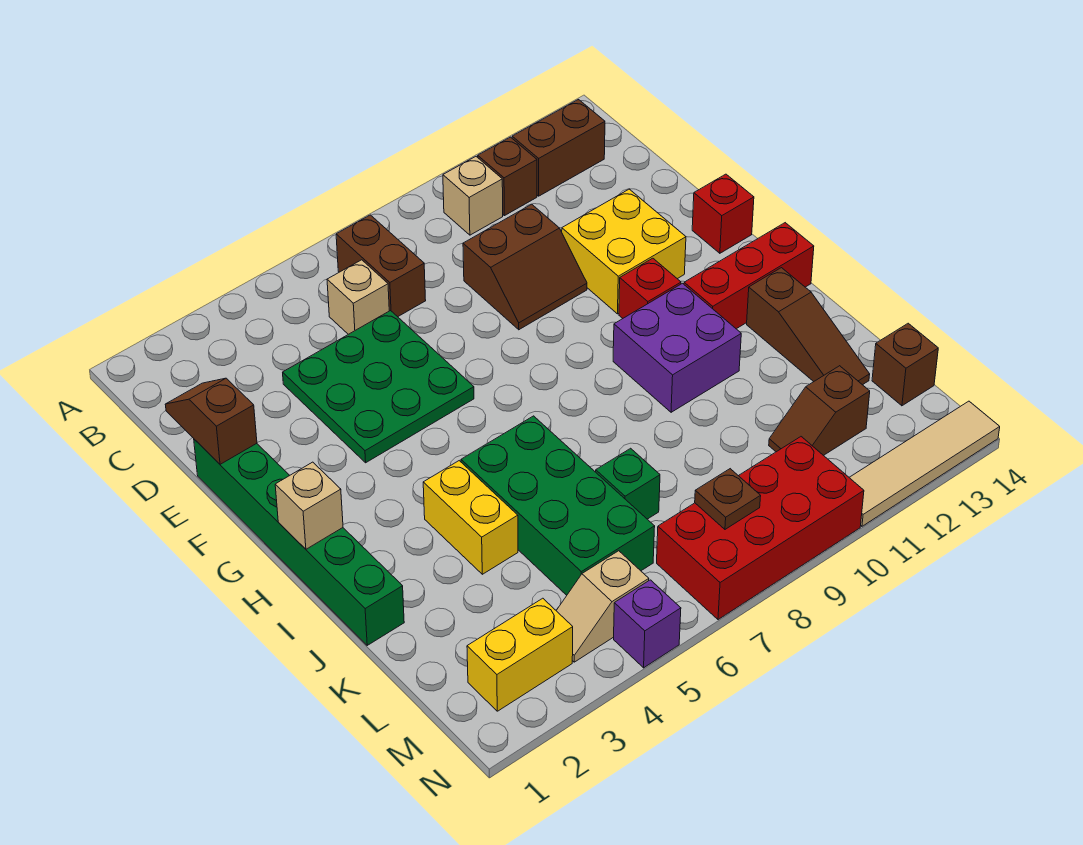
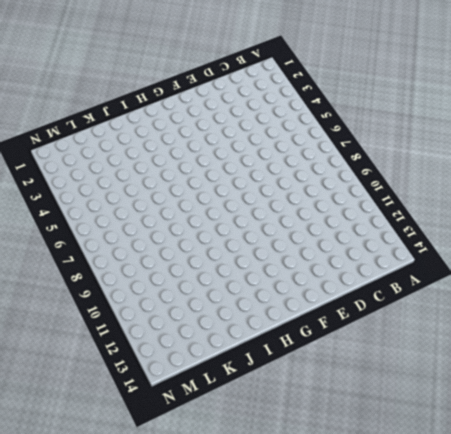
none -> brown 1x2 brick [336,215,426,317]
none -> tan 1x1 brick [443,157,503,235]
none -> brown 1x1 brick [478,137,537,216]

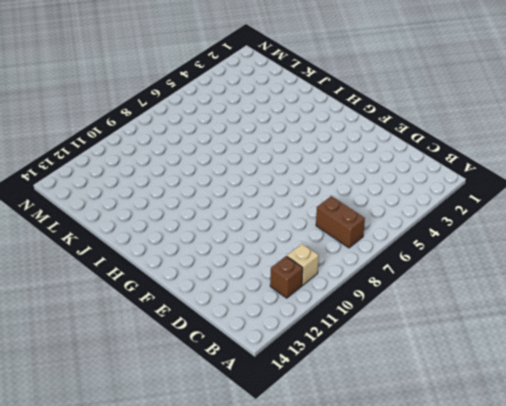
none -> brown 1x2 brick [512,100,605,196]
none -> tan 1x1 brick [327,260,389,334]
none -> green 3x3 plate [283,311,474,463]

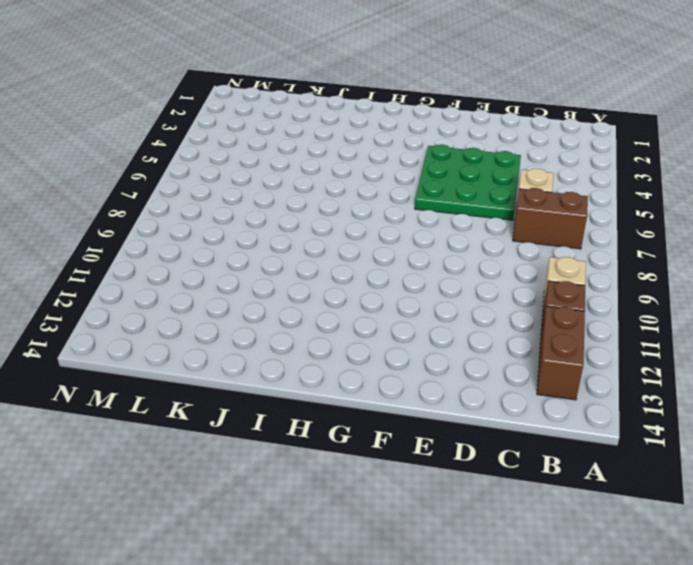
none -> brown 2x2 slope [463,204,587,330]
none -> green 1x6 brick [194,439,404,645]
none -> yellow 2x2 brick [562,189,686,314]

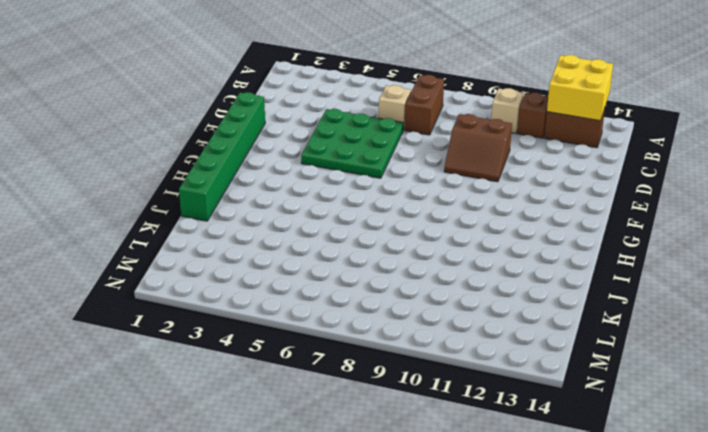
yellow 2x2 brick [547,55,613,121] -> yellow 2x2 brick moved to [562,189,686,314]
none -> red 1x1 brick [692,174,754,253]
none -> red 1x1 brick [619,258,681,318]
none -> purple 2x2 brick [613,283,741,412]

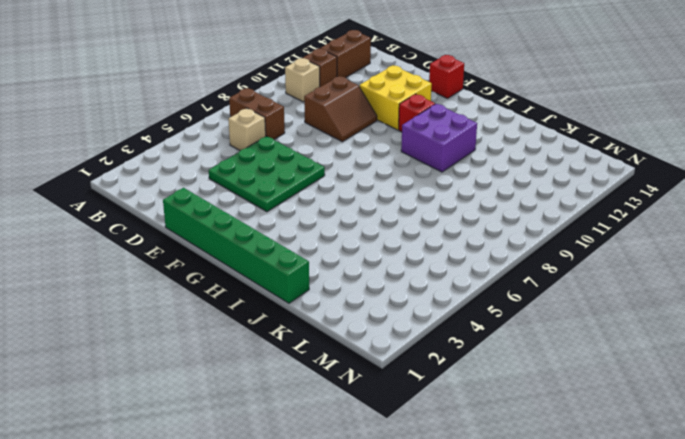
none -> red 1x3 brick [684,223,814,329]
none -> yellow 1x2 brick [423,461,518,574]
none -> green 2x4 brick [461,416,655,595]

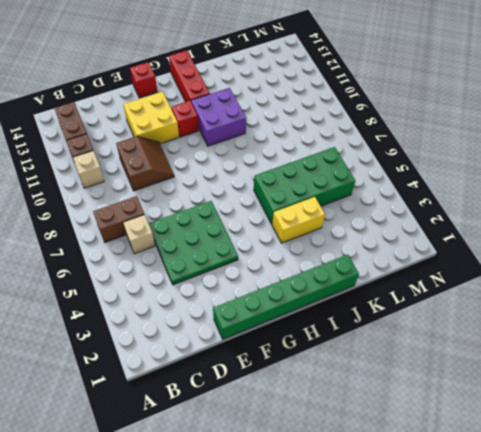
none -> brown 1x3 slope [747,268,870,385]
none -> green 1x1 brick [596,448,660,519]
none -> brown 1x2 slope [769,366,870,456]

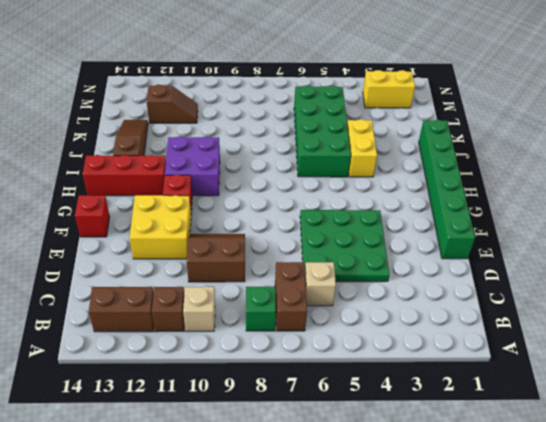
green 1x1 brick [246,287,276,331] -> green 1x1 brick moved to [596,448,660,519]
none -> brown 1x1 brick [872,323,938,406]
none -> tan 1x2 slope [556,551,649,662]
none -> red 2x4 brick [657,437,864,620]

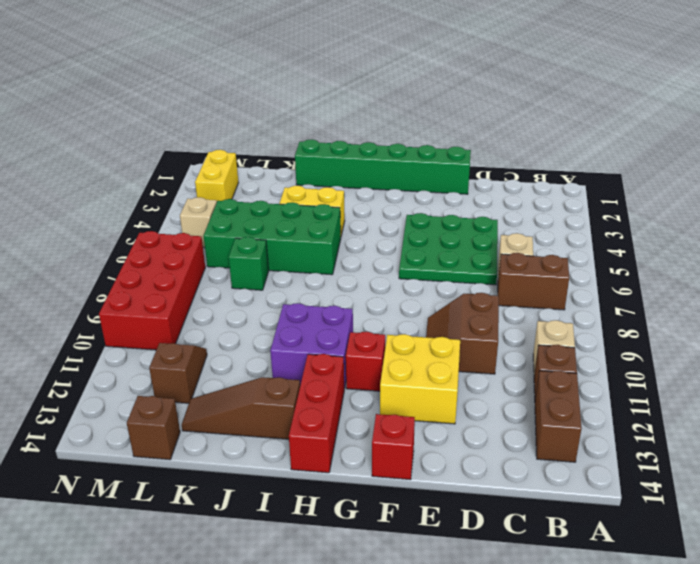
none -> purple 1x1 brick [614,580,681,668]
none -> tan 1x4 tile [849,401,1000,526]
none -> brown 1x2 slope [165,378,257,464]

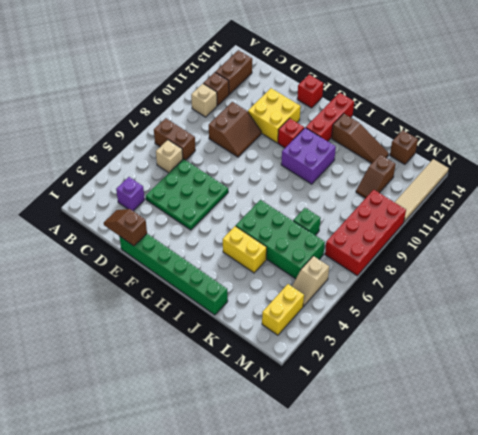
purple 1x1 brick [116,177,145,211] -> purple 1x1 brick moved to [614,580,681,668]
none -> tan 1x1 brick [275,462,343,549]
none -> brown 1x1 plate [695,469,761,529]

